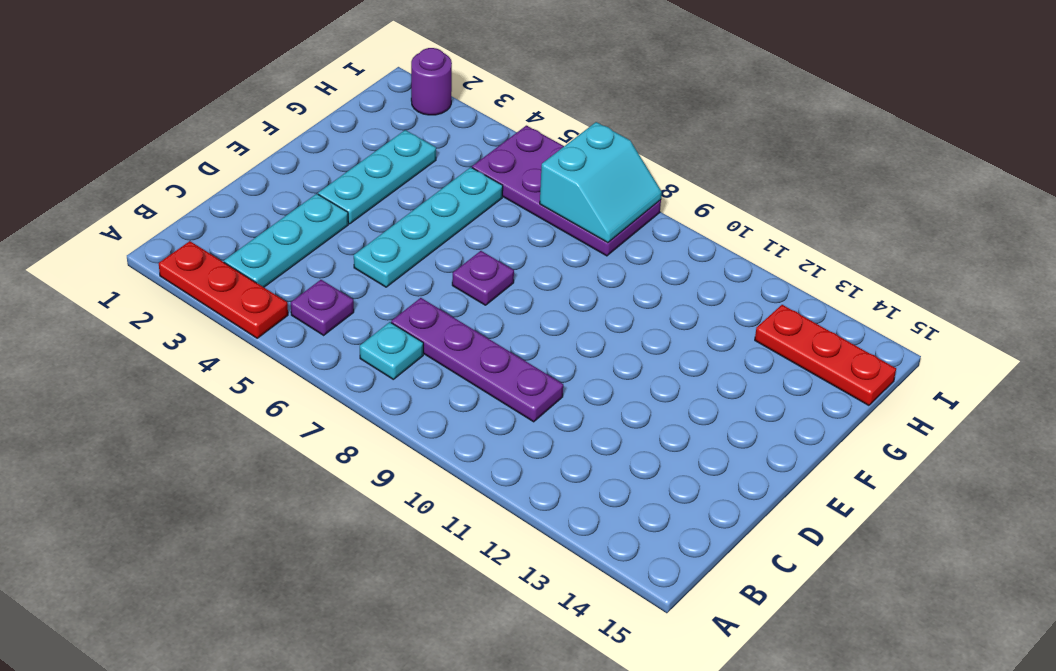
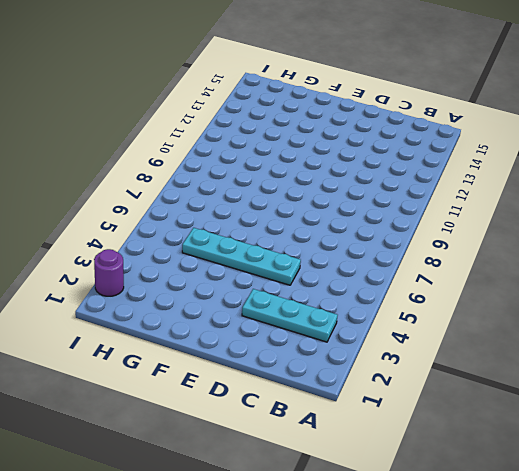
none -> red 1x3 plate [159,241,288,338]
none -> purple 1x1 plate [291,280,354,335]
none -> cyan 1x1 plate [360,322,423,379]

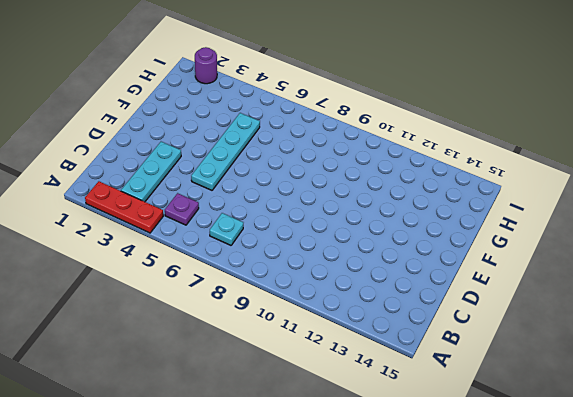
none -> purple 1x4 plate [391,298,563,422]
none -> cyan 1x3 plate [318,130,436,224]
none -> purple 1x1 plate [452,251,514,305]

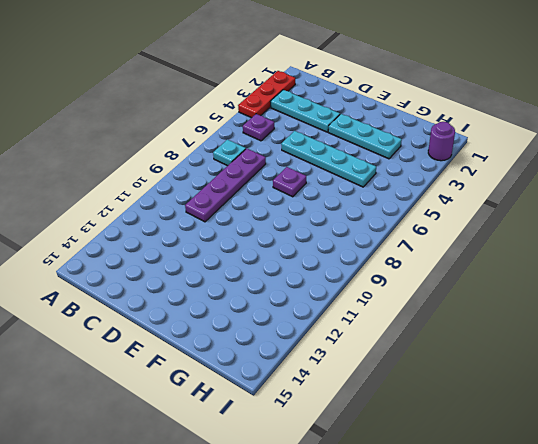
none -> purple 2x4 plate [472,126,661,256]
none -> red 1x3 plate [755,305,896,405]
none -> cyan 2x2 slope [540,122,662,243]

